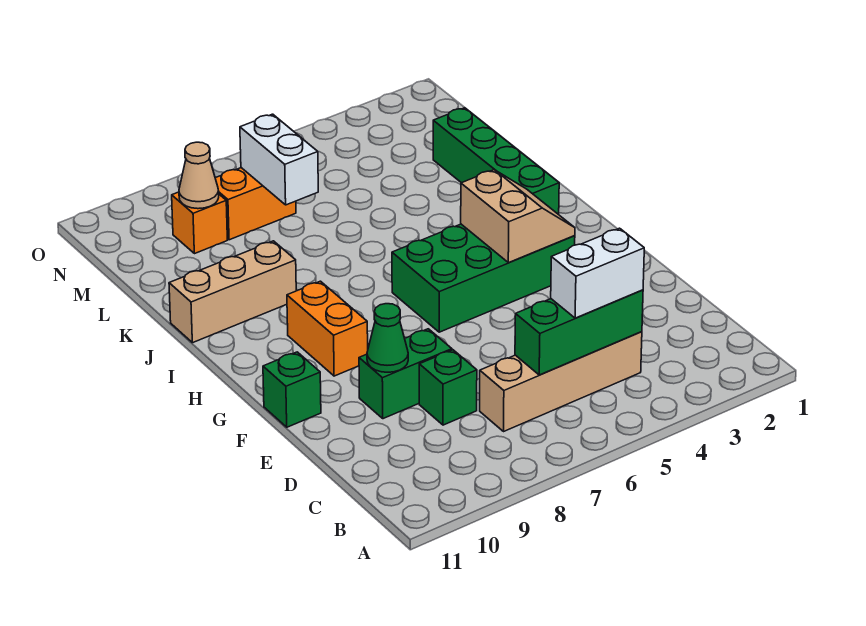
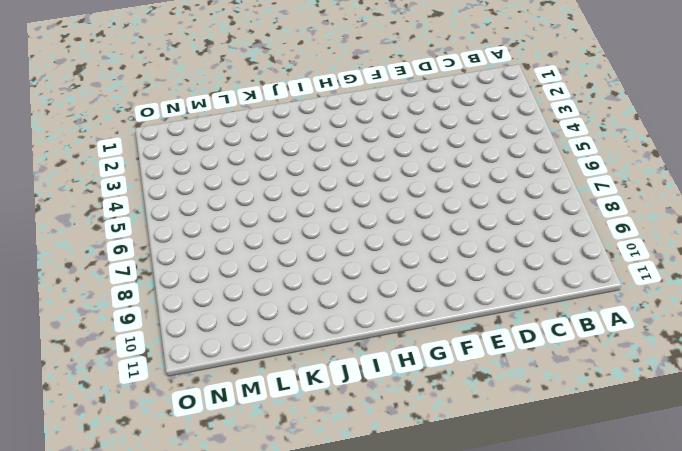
none -> tan 1x4 brick [480,332,642,432]
none -> green 1x1 brick [419,350,477,425]
none -> green 1x2 brick [359,329,452,419]

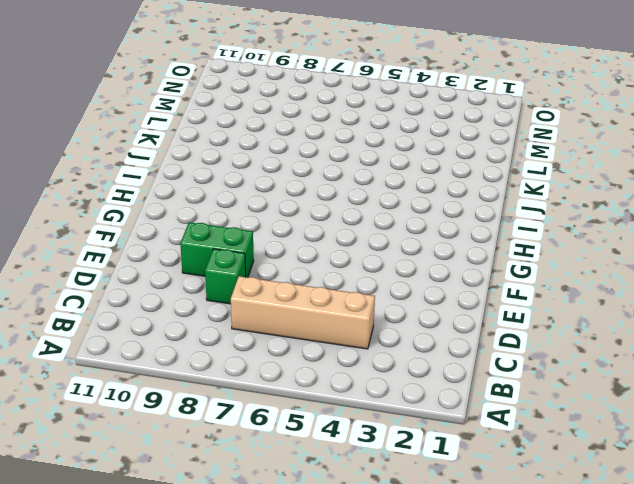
none -> green 1x1 brick [263,352,321,427]
none -> green 2x4 brick [392,224,575,332]
none -> orange 1x2 brick [287,281,368,376]

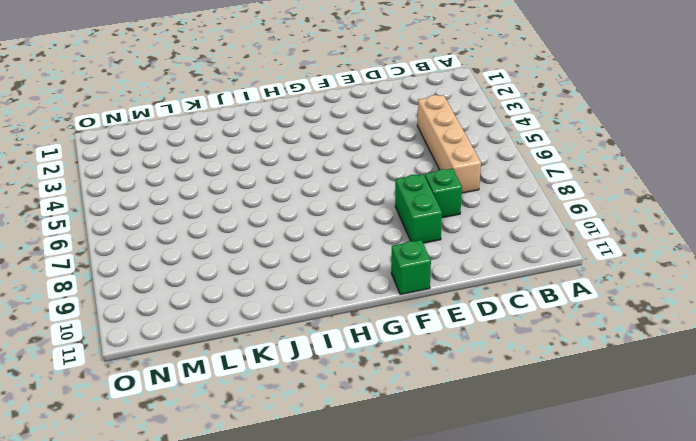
none -> green 2x4 brick [392,224,575,332]
none -> orange 1x2 brick [287,281,368,376]
none -> green 1x4 brick [433,108,559,215]

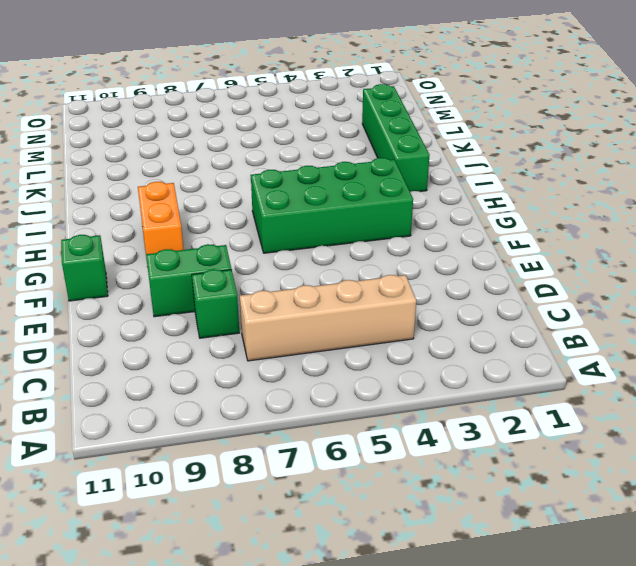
none -> tan 1x3 brick [169,241,296,343]
none -> orange 1x2 brick [215,168,296,240]
none -> orange 1x1 brick [172,192,227,254]

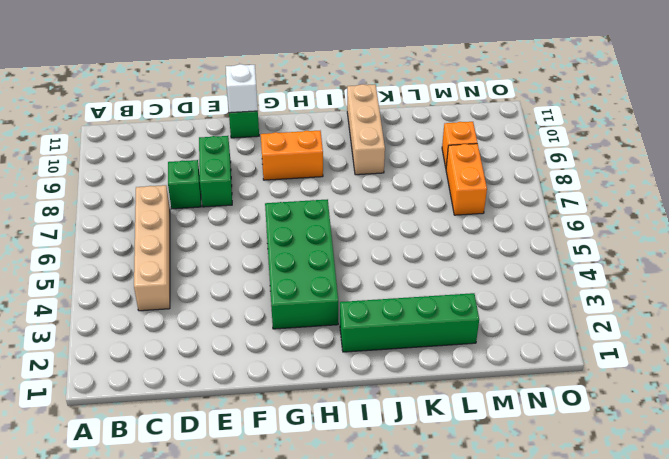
white 1x1 brick [226,64,258,113] -> none
none -> green 1x3 brick [515,290,643,375]
none -> green 1x1 cone [367,304,408,372]
none -> tan 2x2 slope [461,170,575,263]

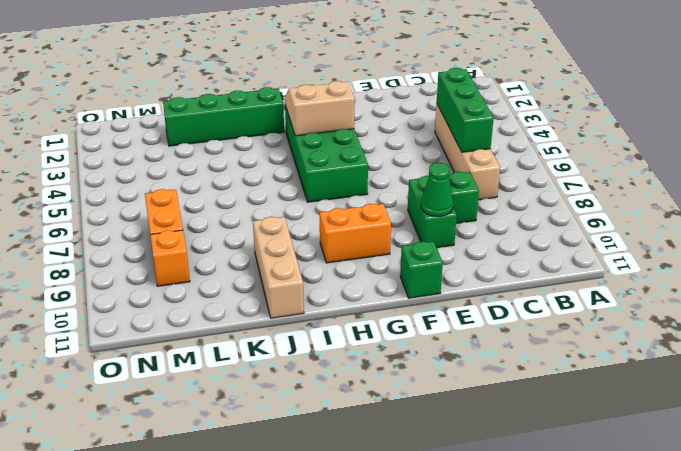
none -> white 1x2 brick [240,114,318,205]
none -> tan 1x1 cone [179,142,219,209]
none -> white 1x2 brick [551,228,644,318]

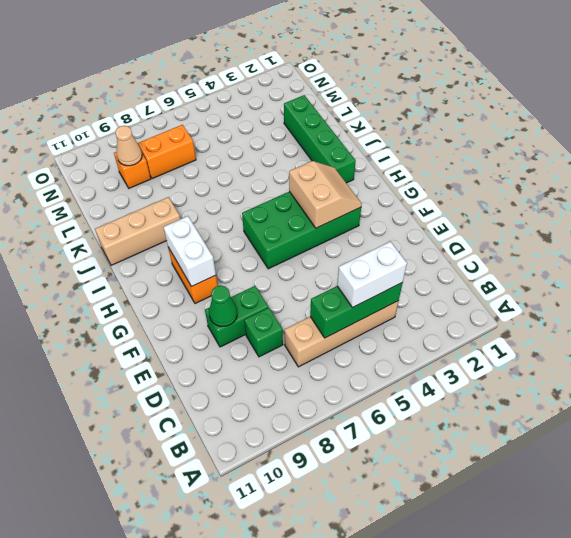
white 1x2 brick [164,216,216,287] -> white 1x2 brick moved to [240,114,318,205]
none -> green 1x1 brick [263,352,321,427]

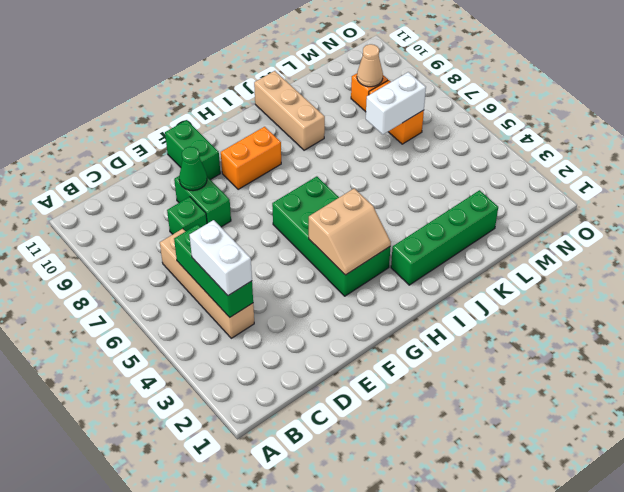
green 1x2 brick [165,120,220,180] -> green 1x1 brick [263,352,321,427]

